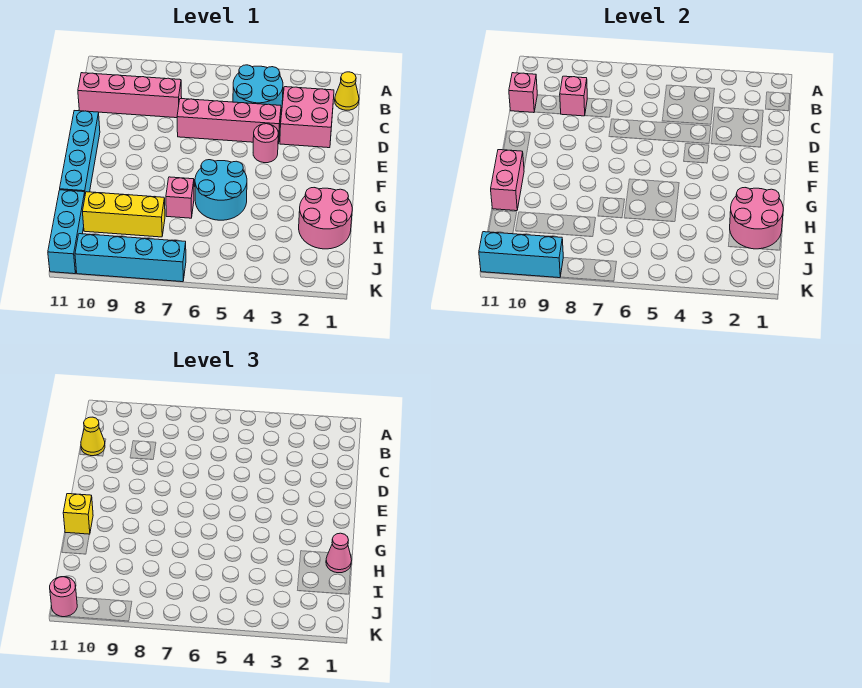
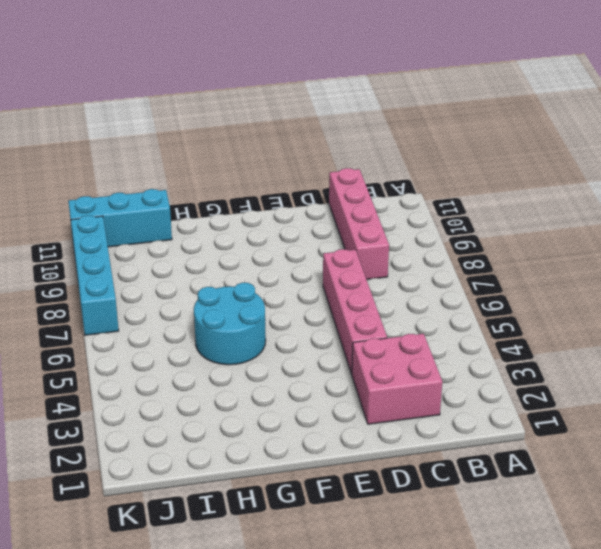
none -> yellow 1x1 cone [335,72,359,110]
none -> cyan 2x2 round brick [233,65,283,110]
none -> pink 1x1 round brick [253,124,278,163]

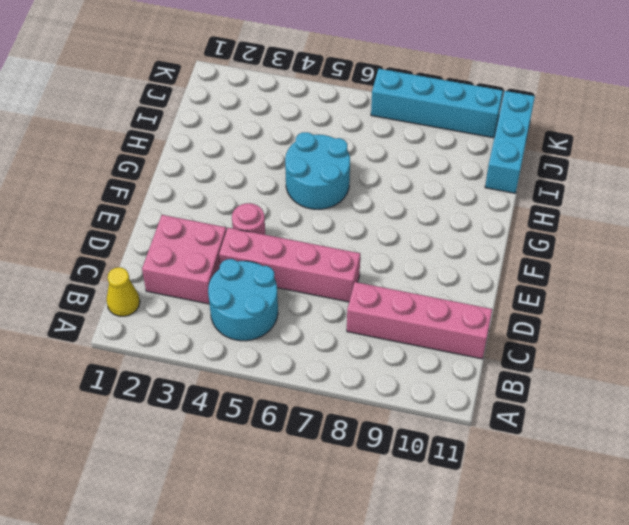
none -> cyan 1x4 brick [60,111,100,194]
none -> pink 2x2 round brick [299,188,352,249]
none -> pink 1x1 brick [166,177,194,218]

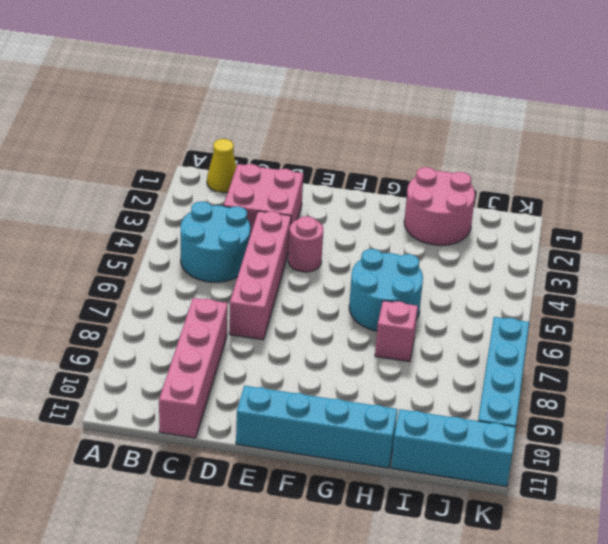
none -> yellow 1x3 brick [83,192,165,237]
none -> pink 1x1 brick [560,76,587,116]
none -> pink 1x1 brick [509,73,537,113]

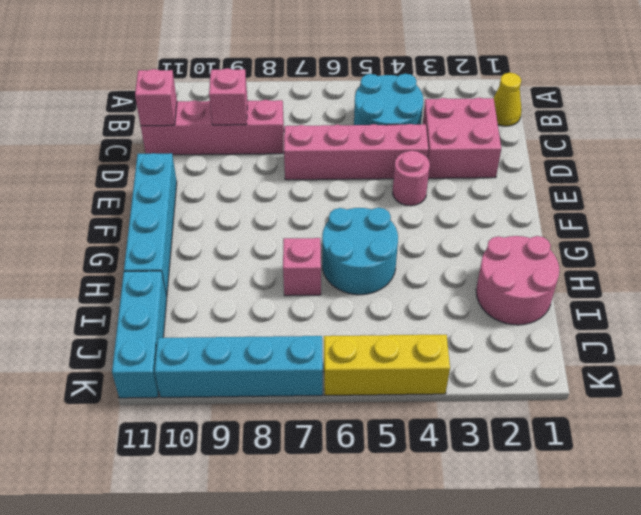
yellow 1x3 brick [324,335,450,395] -> yellow 1x3 brick moved to [83,192,165,237]
none -> pink 1x2 brick [491,150,524,211]
none -> pink 2x2 round brick [730,188,783,249]
none -> cyan 1x3 brick [479,232,563,278]

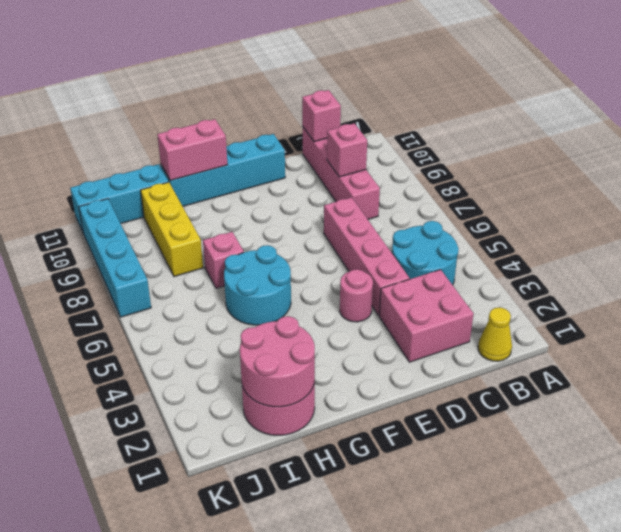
none -> cyan 1x3 brick [479,232,563,278]
none -> yellow 1x1 cone [81,417,105,456]
none -> yellow 1x1 brick [63,494,93,534]

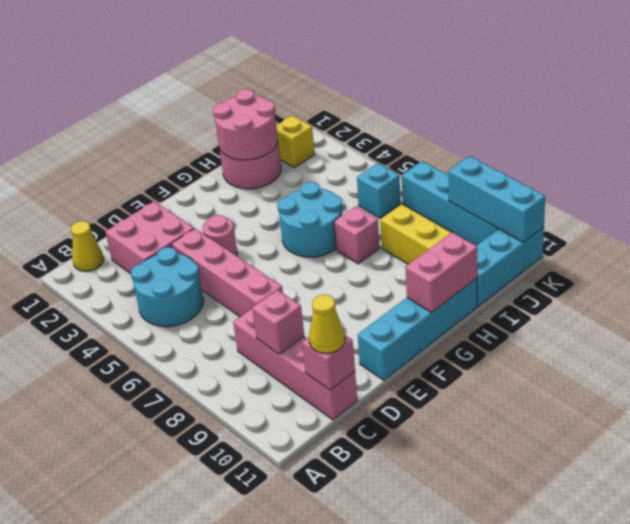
yellow 1x1 brick [276,116,315,168] -> yellow 1x1 brick moved to [63,494,93,534]
cyan 1x1 brick [357,163,401,218] -> none
none -> pink 1x1 cone [326,533,352,573]
none -> pink 1x1 round brick [50,577,77,617]

